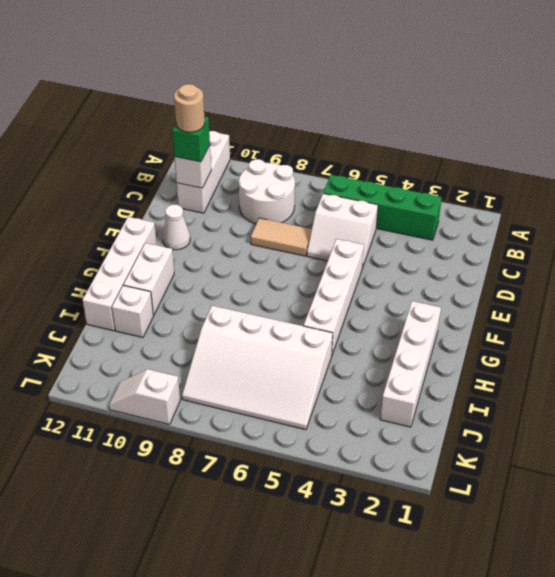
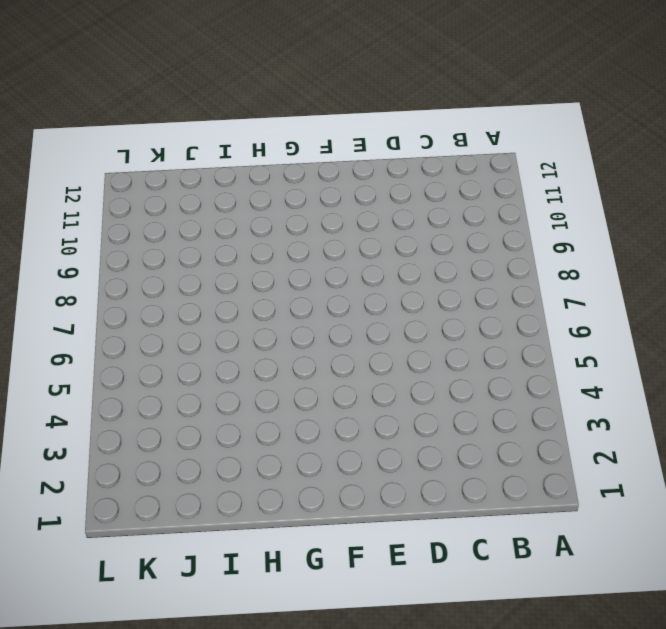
none -> white 1x3 brick [177,131,230,213]
none -> green 1x4 brick [323,175,442,240]
none -> white 2x2 round brick [239,159,295,224]

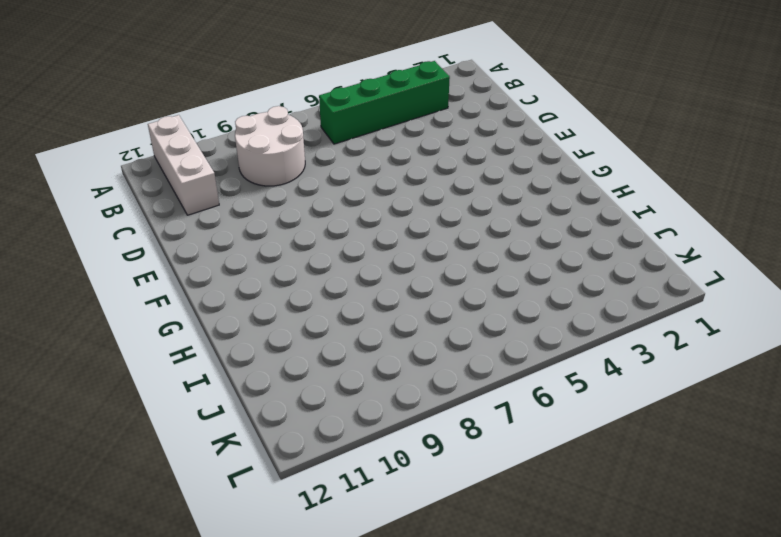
none -> white 2x2 slope [307,194,378,268]
none -> tan 1x2 tile [251,218,312,256]
none -> white 1x4 brick [304,239,364,355]

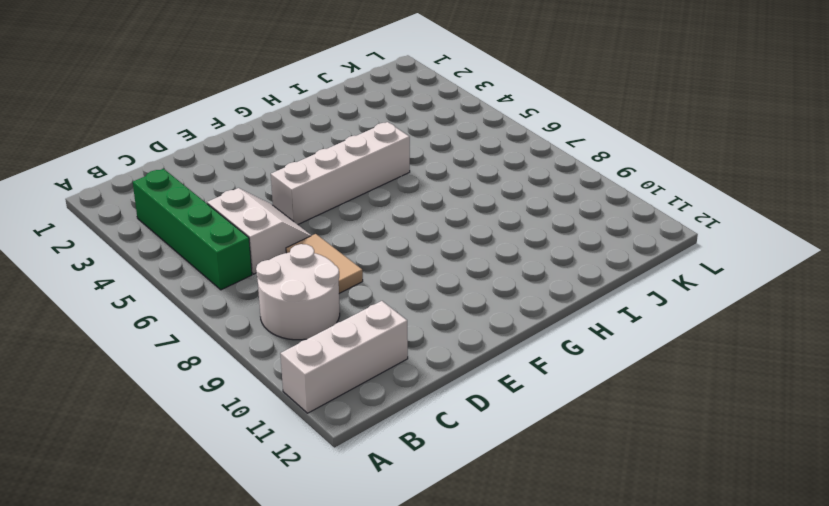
none -> white 1x1 cone [162,205,190,250]
none -> white 1x4 brick [83,217,157,331]
none -> white 1x4 brick [380,301,441,427]

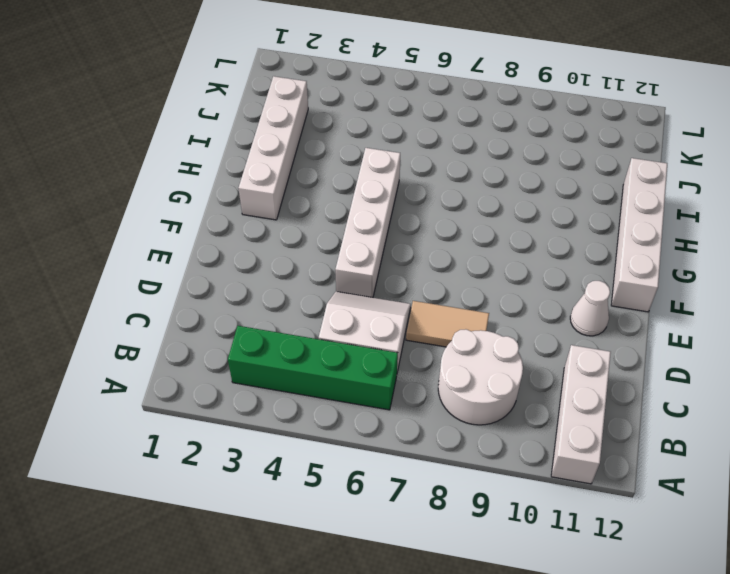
none -> white 1x2 brick [124,243,174,315]
none -> white 3x4 slope [182,306,333,430]
none -> white 1x1 brick [112,285,153,337]

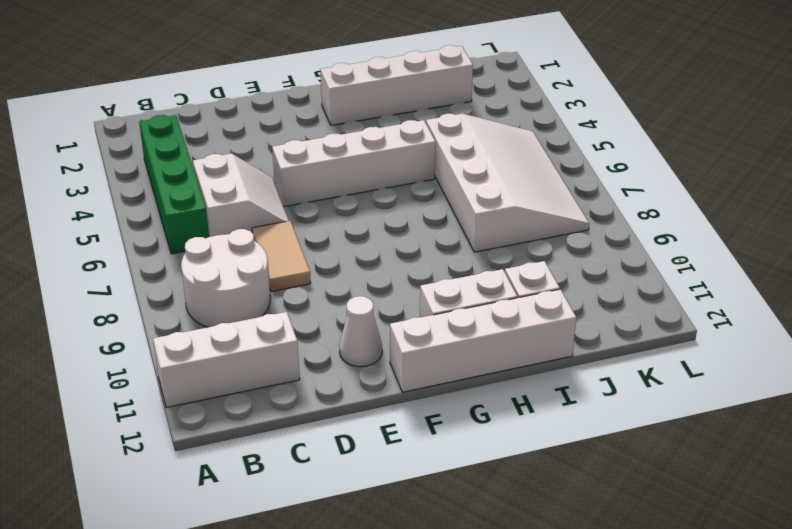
none -> white 1x2 slope [109,369,180,425]
none -> white 1x1 brick [174,145,211,188]
none -> green 1x1 brick [172,116,210,162]

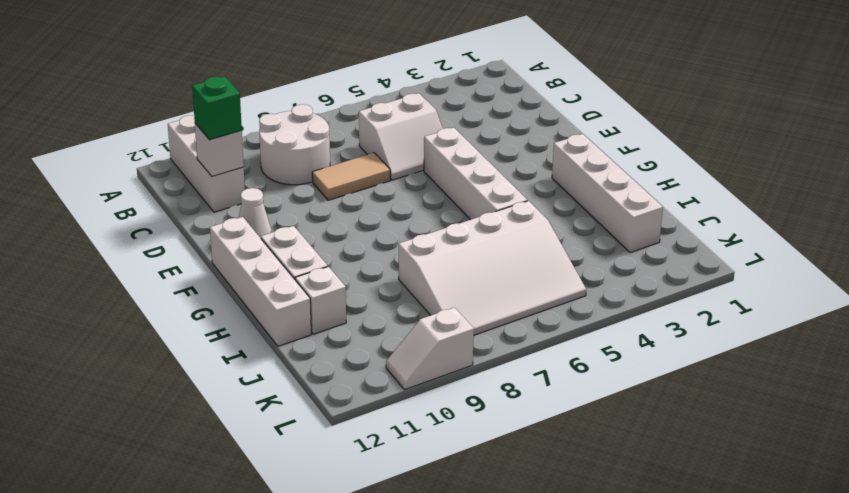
none -> green 1x4 brick [323,175,442,240]
none -> tan 1x1 round brick [174,84,205,132]

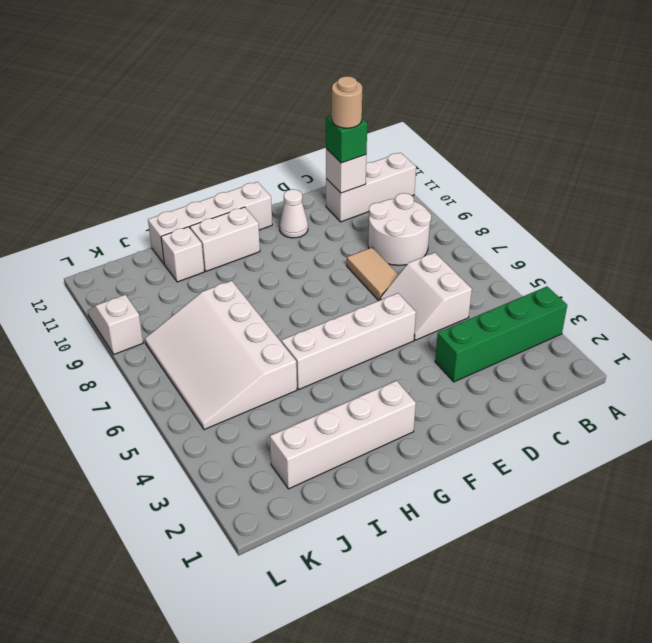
green 1x4 brick [435,287,567,382] -> green 1x4 brick turned to [323,175,442,240]

